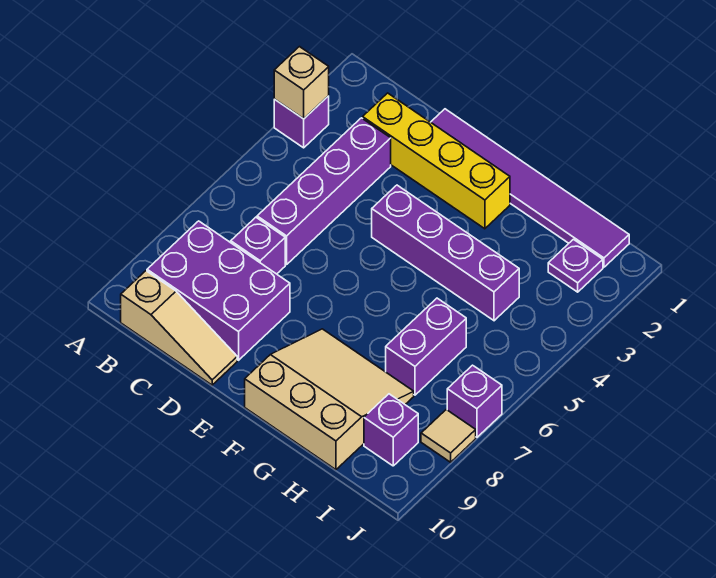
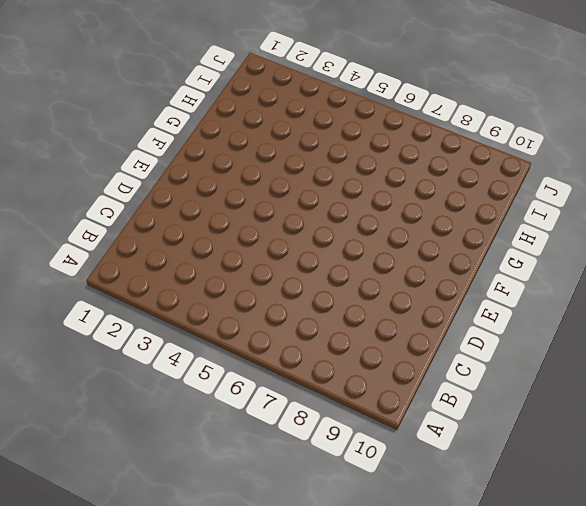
none -> purple 1x1 brick [274,96,329,148]
none -> purple 2x3 brick [147,221,290,360]
none -> tan 1x3 slope [121,271,237,385]

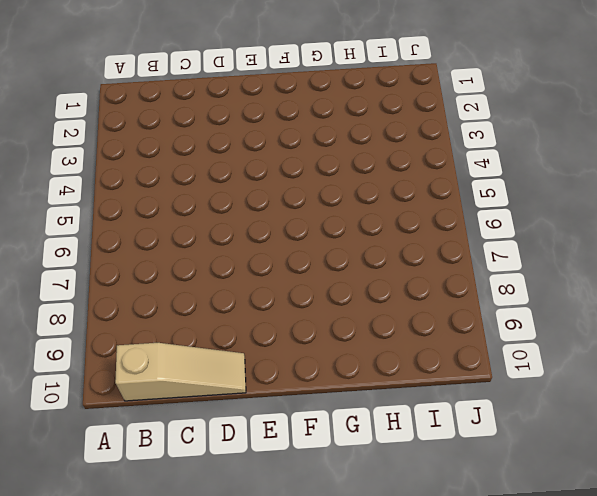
none -> purple 1x1 brick [274,96,329,148]
none -> purple 2x3 brick [147,221,290,360]
none -> yellow 1x4 brick [363,93,510,229]

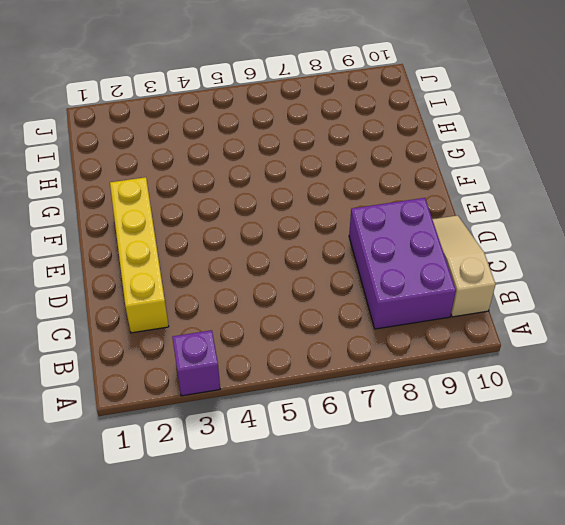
none -> purple 1x4 brick [257,118,391,265]
none -> purple 1x1 brick [231,217,285,274]
none -> purple 1x6 tile [431,109,629,267]

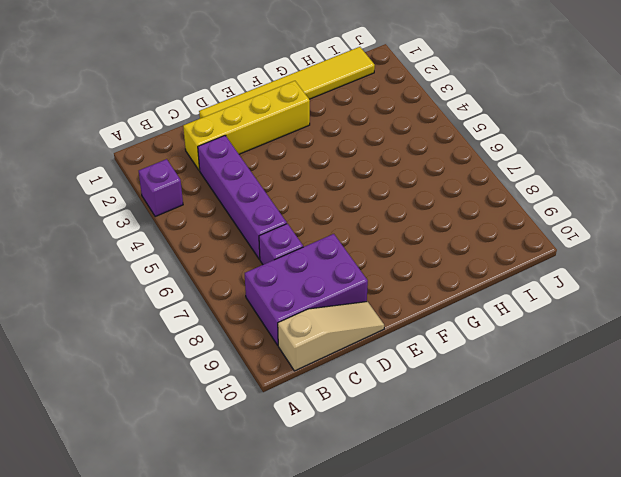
yellow 1x6 tile [199,47,375,119] -> purple 1x6 tile [431,109,629,267]
none -> purple 1x4 brick [372,185,519,321]
none -> tan 3x3 slope [245,329,414,470]
none -> purple 1x2 brick [386,298,466,395]

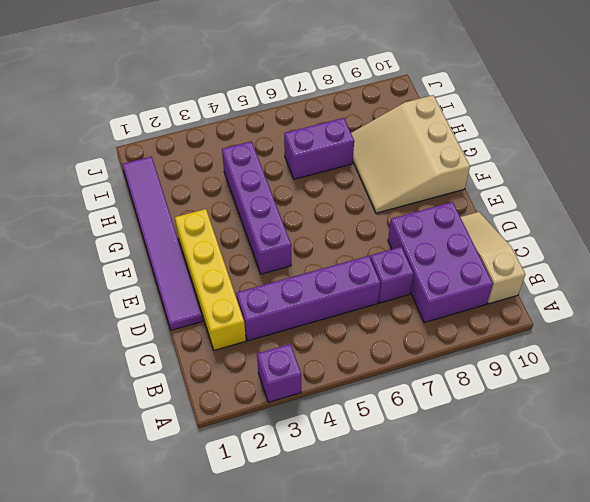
none -> purple 1x1 plate [548,239,603,292]
none -> purple 1x1 brick [364,394,418,466]
none -> purple 1x1 brick [447,365,502,437]

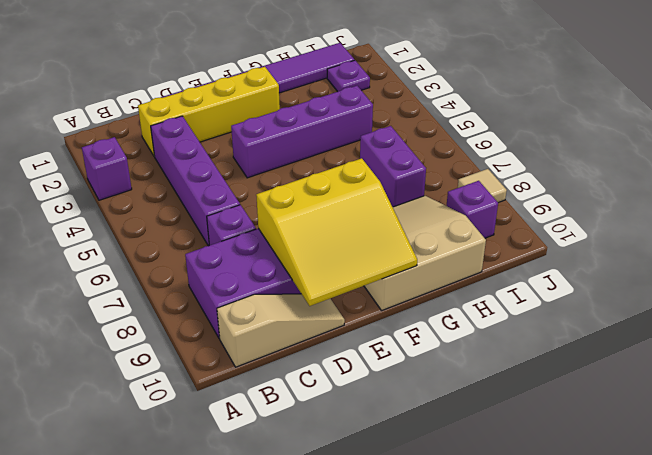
yellow 3x3 slope [256,158,417,306] -> none
none -> purple 1x1 brick [447,365,502,437]
none -> tan 1x1 brick [274,47,329,119]

